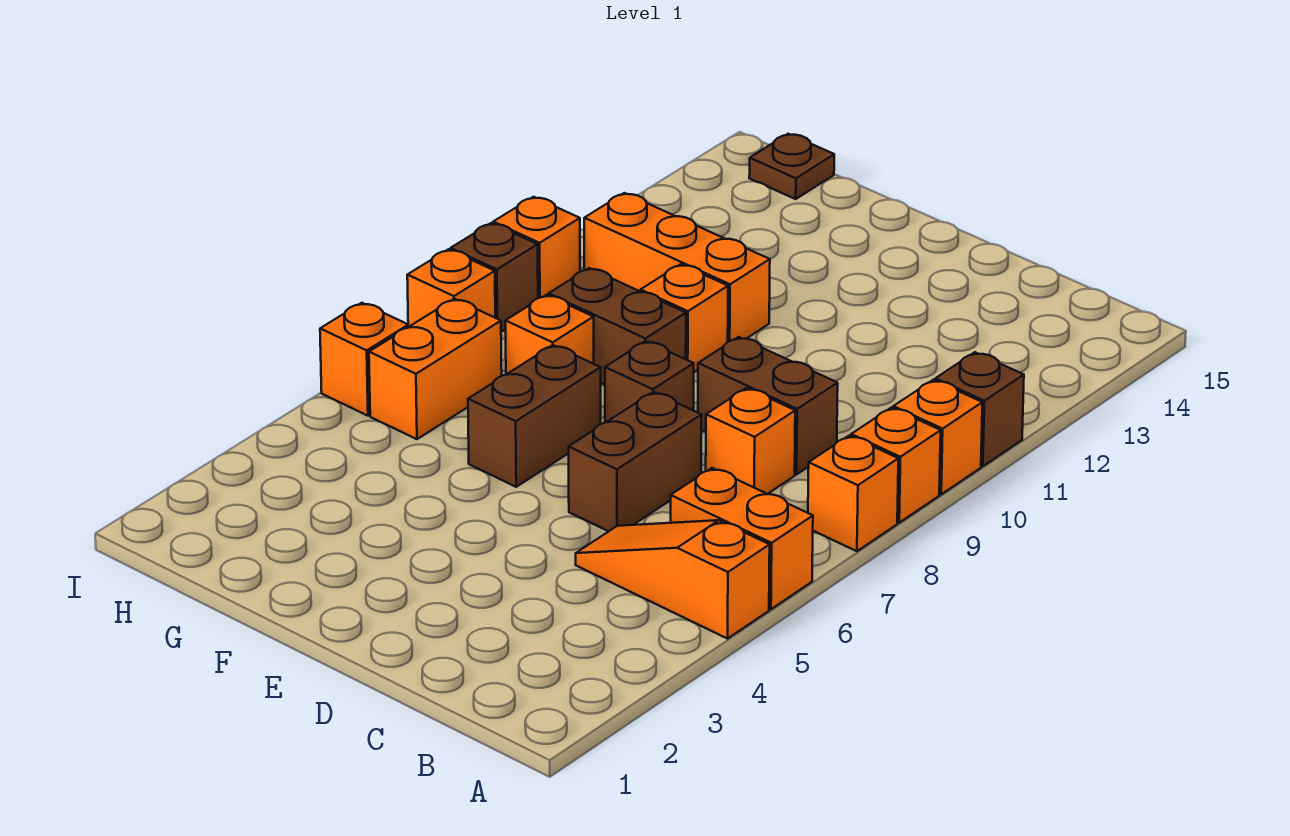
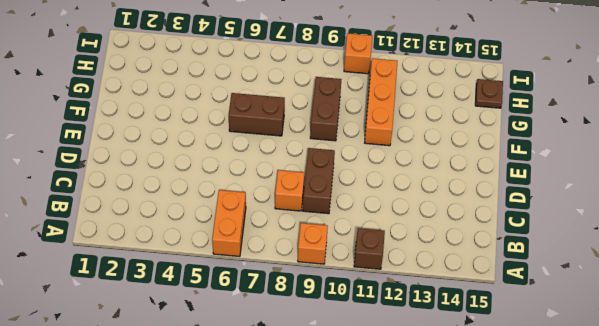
none -> orange 1x3 slope [576,520,770,639]
none -> orange 1x1 brick [808,436,898,551]
none -> orange 1x1 brick [893,380,982,494]

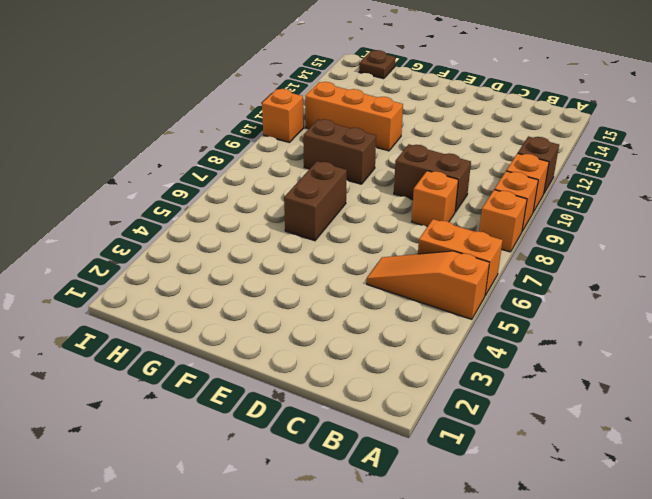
none -> brown 1x2 brick [569,392,702,531]
none -> brown 1x1 brick [605,341,694,423]
none -> orange 1x1 brick [641,264,728,372]

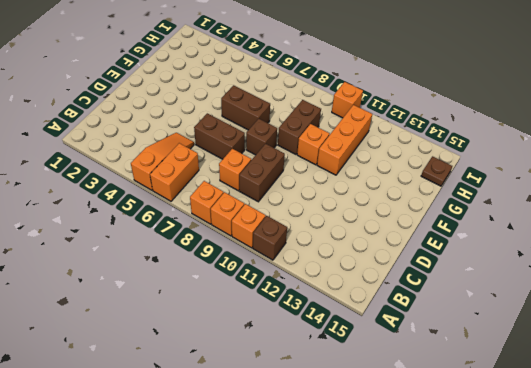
none -> orange 1x1 brick [505,295,594,374]
none -> orange 1x2 brick [369,299,502,439]
none -> orange 1x1 brick [320,303,408,416]

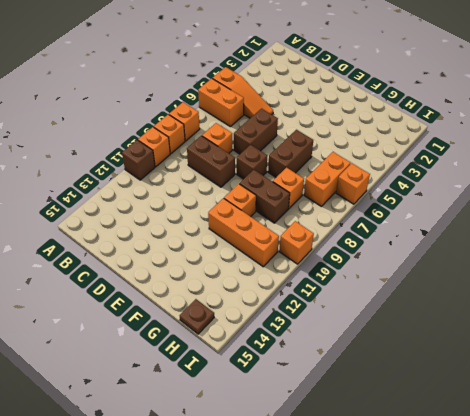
none -> orange 1x1 brick [407,249,495,327]
none -> brown 1x1 brick [451,223,538,332]

